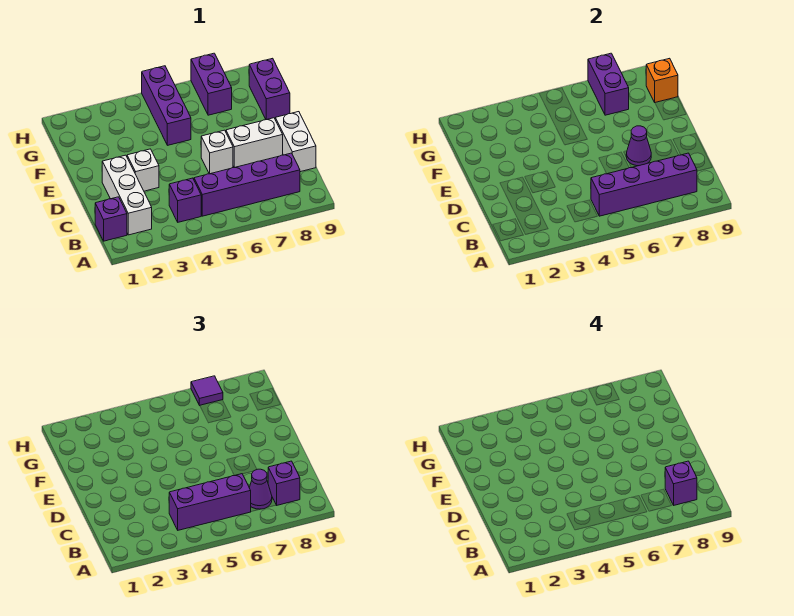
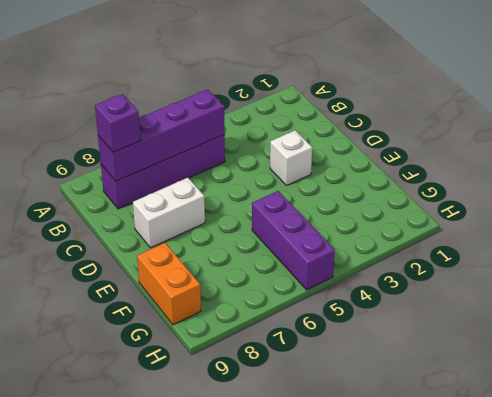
orange 1x2 brick [137,243,201,325] -> purple 1x2 brick [249,58,290,120]
none -> purple 1x1 brick [95,197,127,241]
none -> white 1x3 brick [102,155,152,235]
none -> purple 1x1 brick [169,178,201,222]

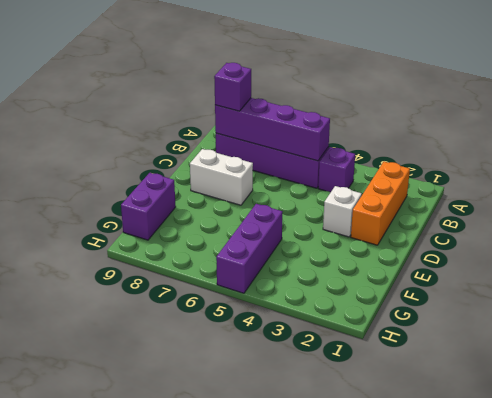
orange 1x3 brick [351,162,410,245] -> white 1x3 brick [102,155,152,235]
none -> purple 1x1 brick [95,197,127,241]
none -> white 1x2 brick [275,112,316,172]
none -> white 1x1 brick [201,130,233,174]

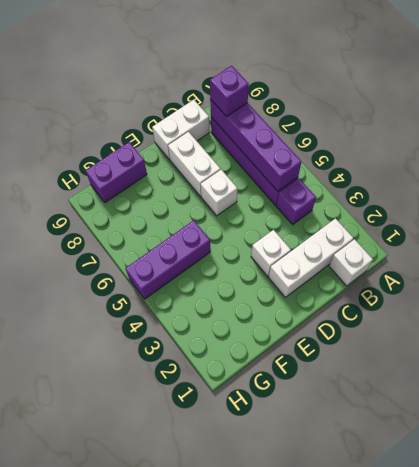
white 1x1 brick [329,239,373,286] -> purple 1x1 brick [95,197,127,241]
none -> purple 1x2 brick [191,53,232,115]
none -> purple 1x1 cone [626,126,651,166]
none -> purple 1x2 brick [588,53,629,115]

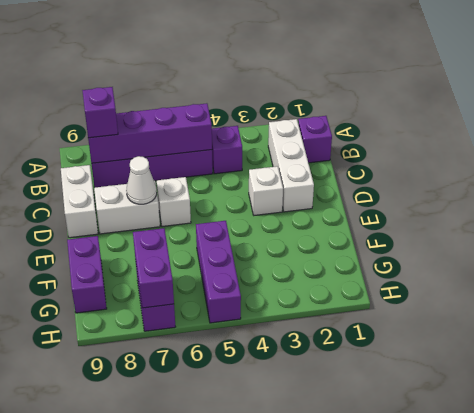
white 1x1 cone [126,156,157,204] -> purple 1x1 cone [626,126,651,166]
none -> orange 1x1 brick [646,58,678,102]
none -> purple 1x3 brick [169,474,251,530]
none -> purple 1x1 cone [250,469,272,509]

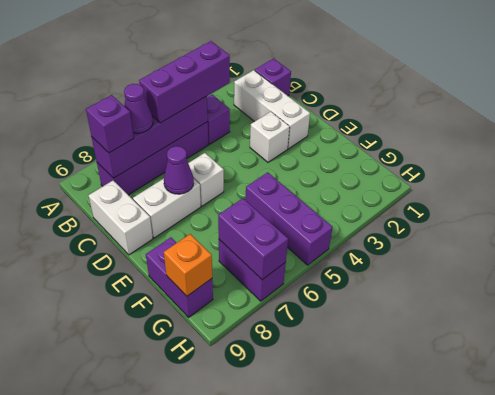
none -> purple 1x1 tile [191,376,223,405]
none -> purple 1x1 brick [665,461,697,505]

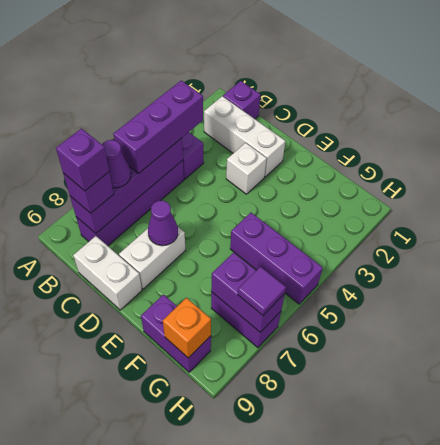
none -> white 1x1 brick [201,130,233,174]

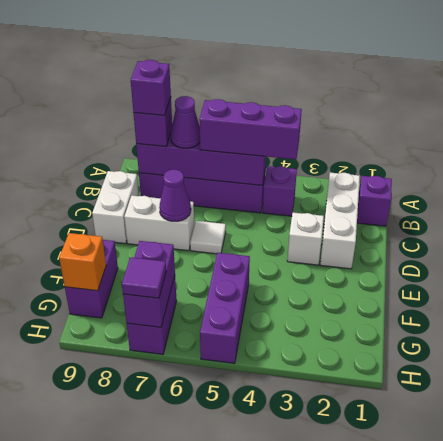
white 1x1 tile [190,221,226,254] -> white 1x1 brick [201,130,233,174]

